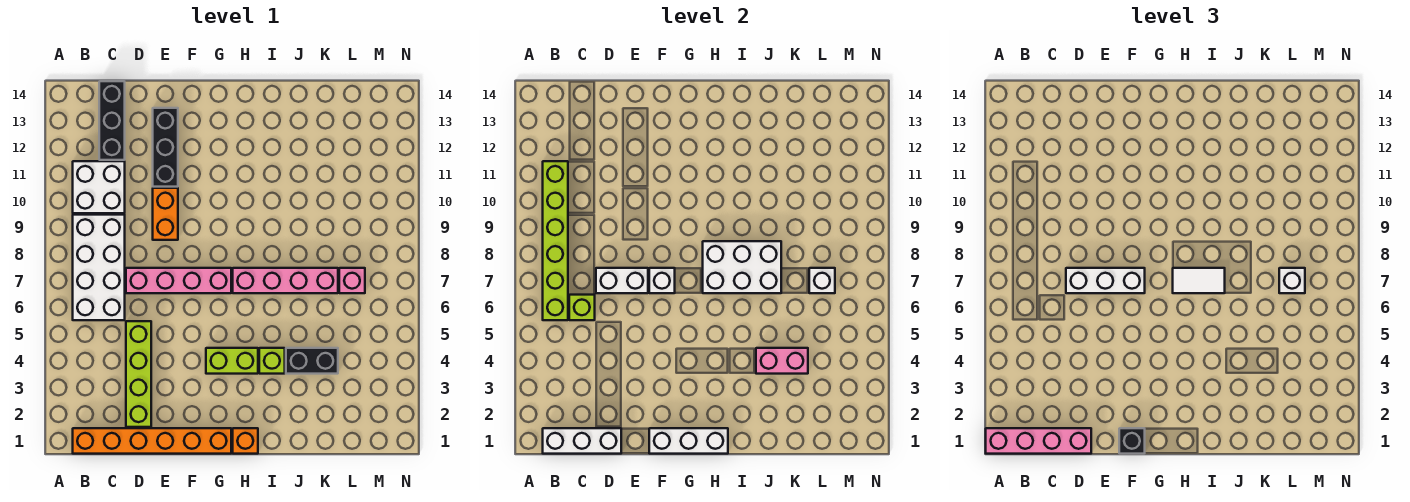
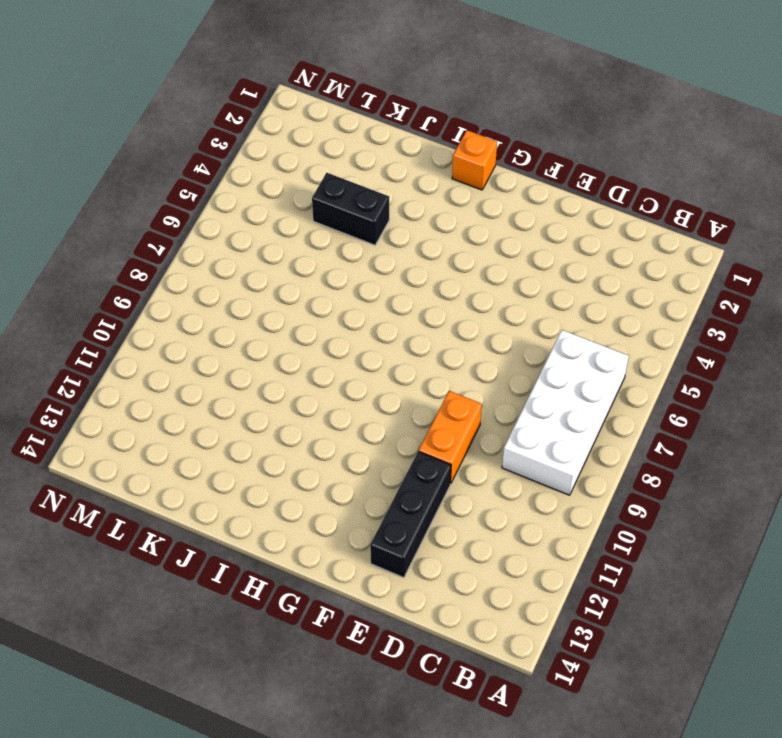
none -> orange 1x6 brick [73,428,231,454]
none -> white 2x2 brick [73,161,125,213]
none -> black 1x3 brick [99,81,125,160]

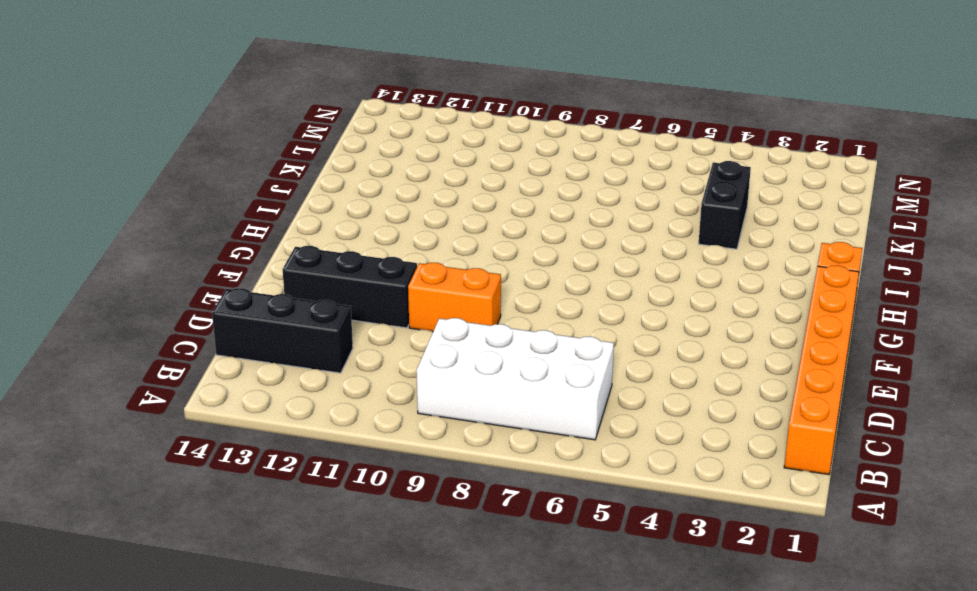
none -> white 2x2 brick [73,161,125,213]
none -> lime 1x4 brick [126,321,151,427]
none -> pink 1x4 brick [126,268,231,293]

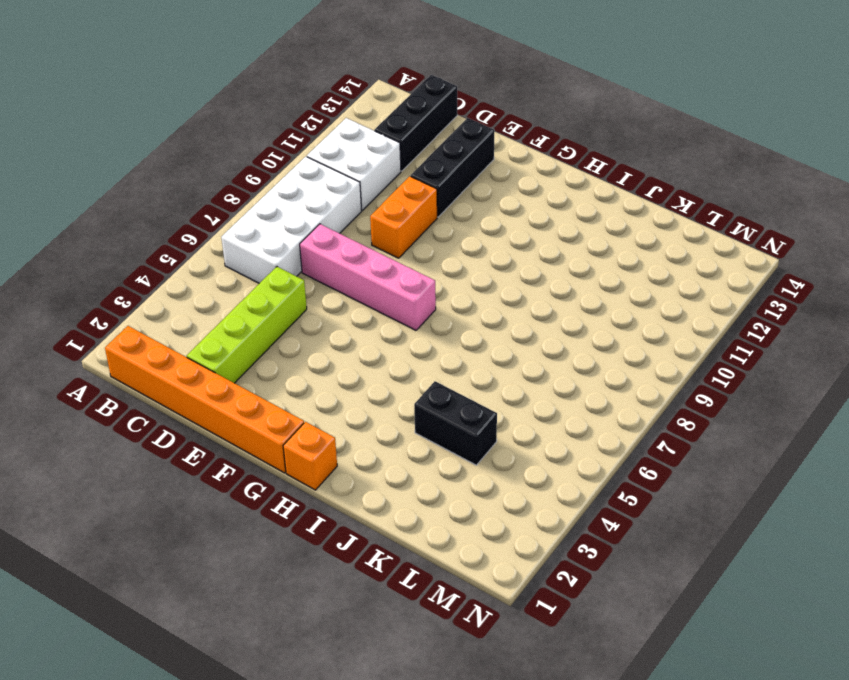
none -> lime 1x2 brick [206,348,258,374]
none -> pink 1x4 brick [233,268,338,293]
none -> lime 1x1 brick [259,348,285,374]

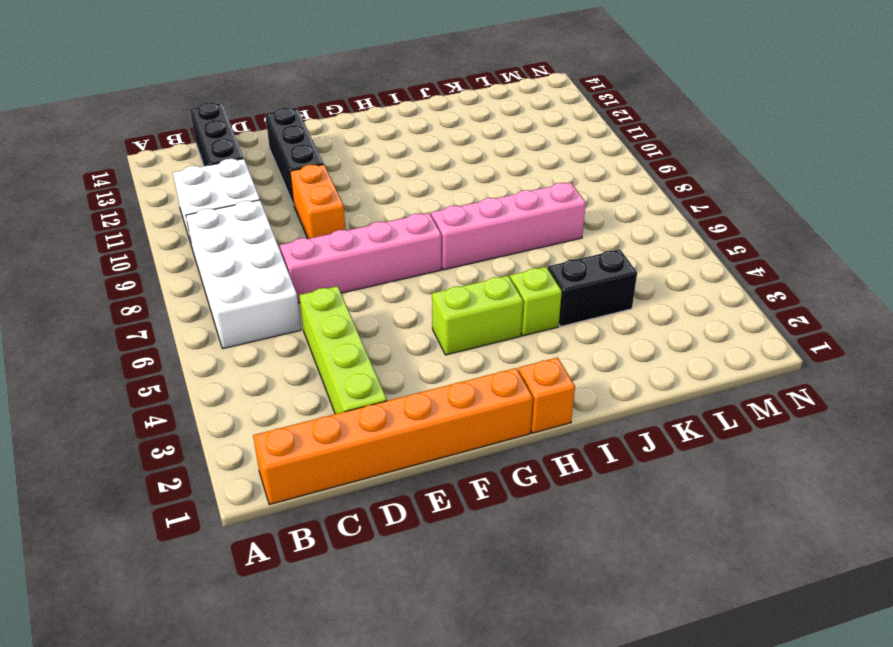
none -> pink 1x1 brick [339,268,365,293]
none -> white 1x3 brick [543,428,621,454]
none -> lime 1x6 brick [543,161,568,320]

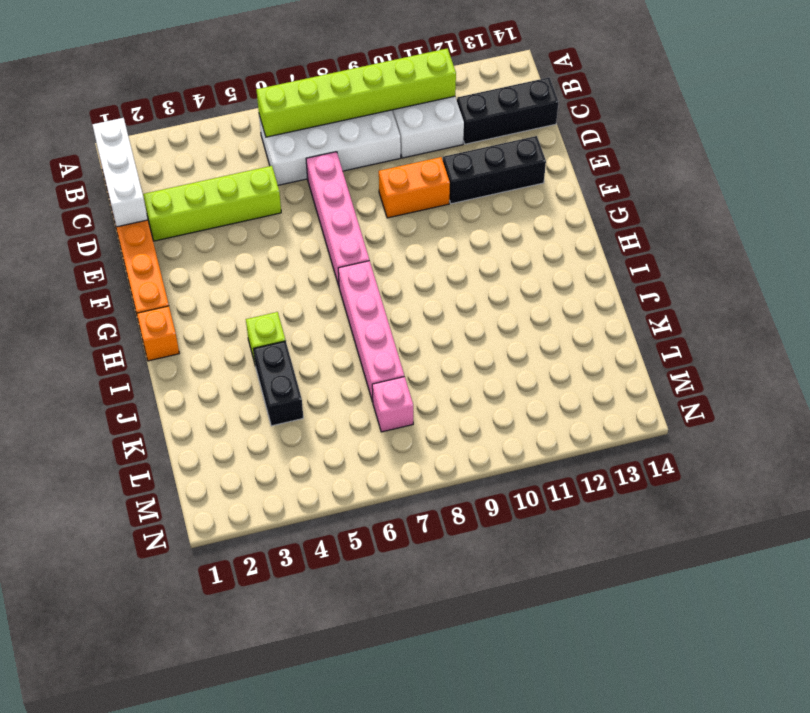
none -> lime 1x2 brick [206,348,258,374]
none -> lime 1x1 brick [569,295,595,320]
none -> white 1x2 brick [596,268,648,293]

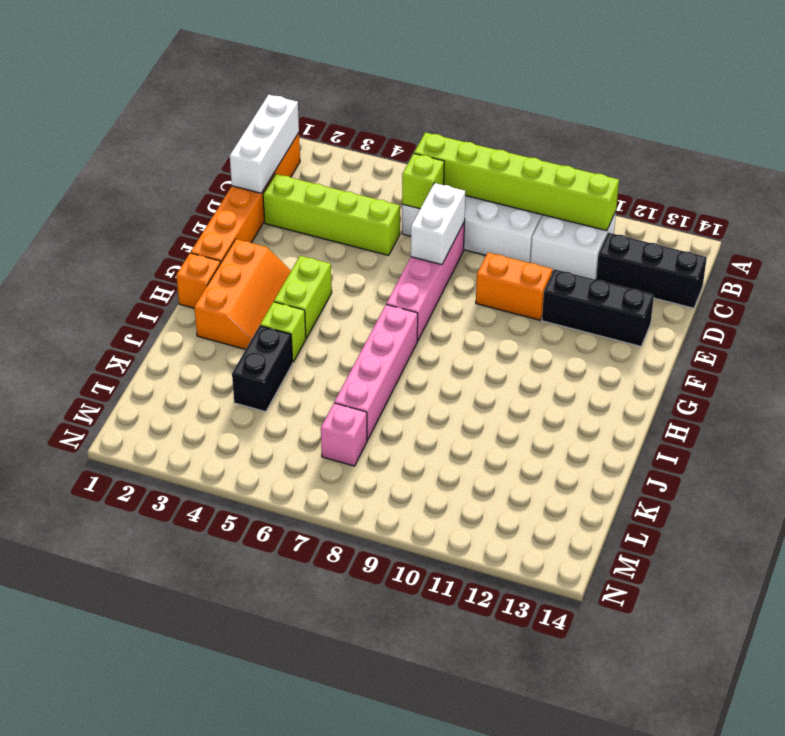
orange 2x3 slope [194,239,291,349] -> none
none -> white 1x3 brick [649,428,728,454]
none -> white 1x1 brick [649,268,675,293]
none -> white 2x3 brick [703,241,781,293]

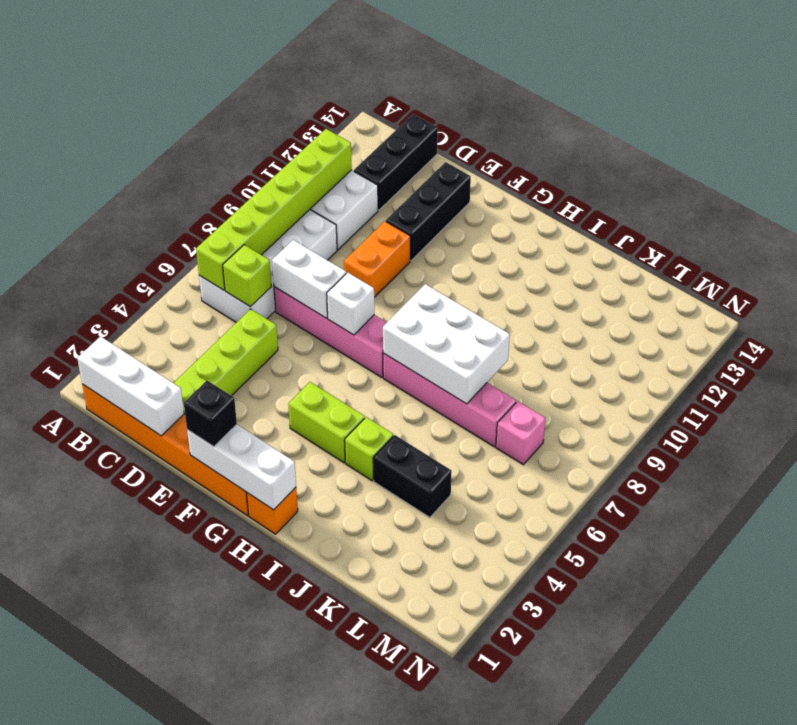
none -> pink 1x2 brick [756,348,808,374]
none -> white 1x1 brick [809,268,835,293]
none -> pink 1x4 brick [986,428,1091,454]

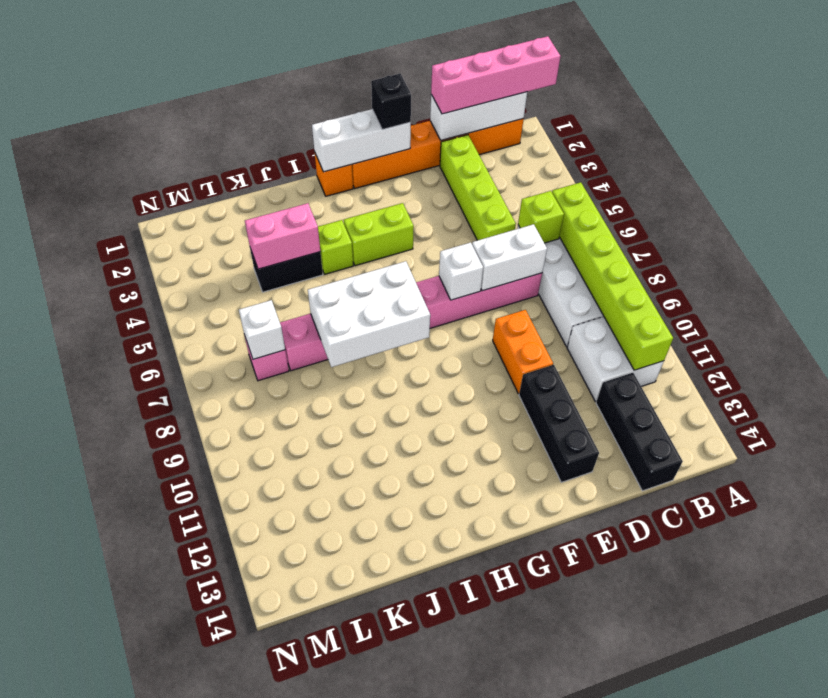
none -> white 1x3 brick [1066,268,1145,293]
none -> white 1x2 tile [1173,268,1225,293]
none -> white 1x1 brick [1279,268,1305,293]

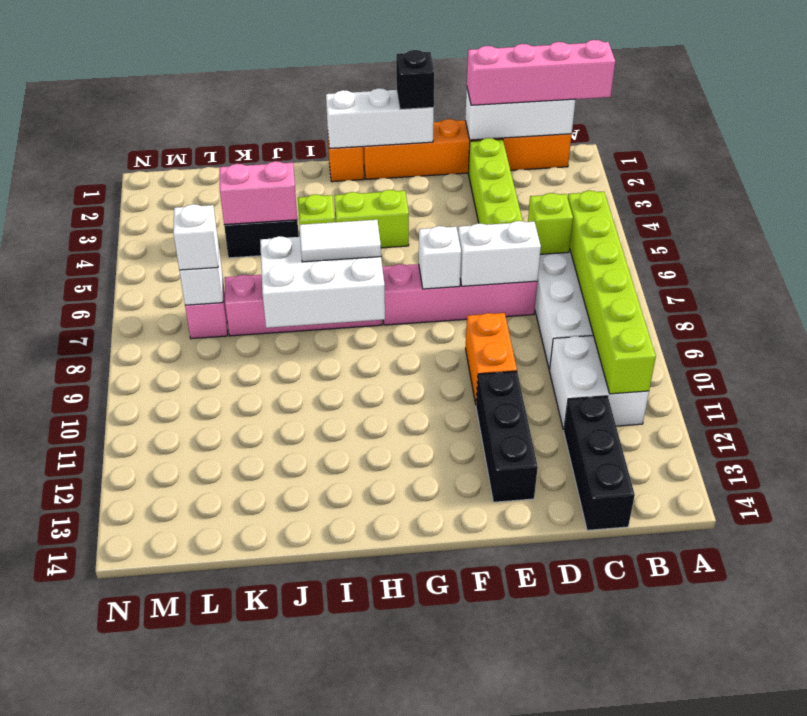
none -> white 1x3 brick [1066,268,1145,293]

